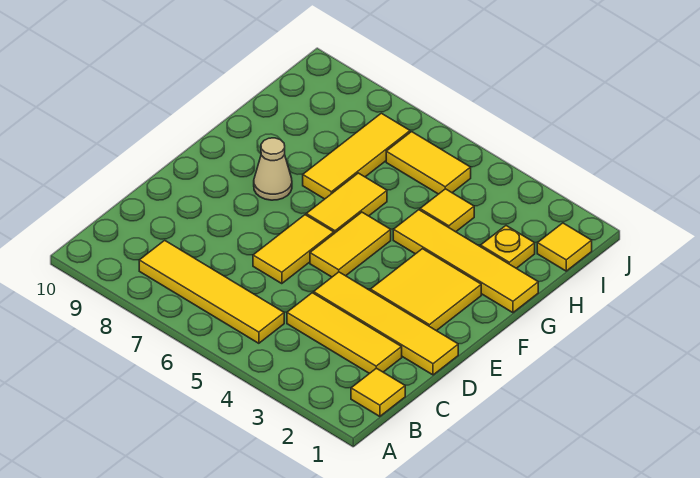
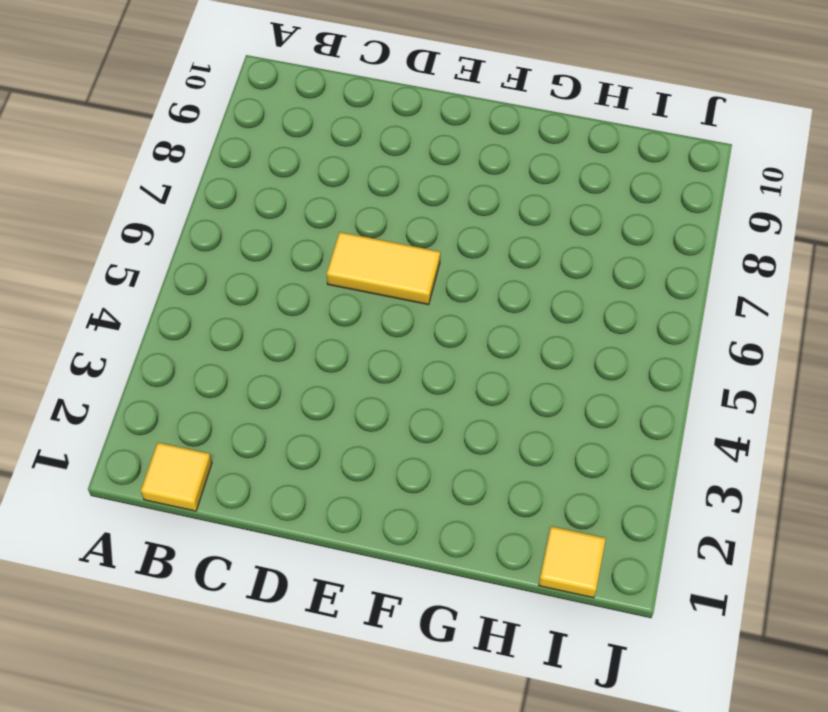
none -> yellow 1x4 tile [139,240,284,343]
none -> yellow 1x3 tile [287,293,402,374]
none -> yellow 1x4 tile [314,272,458,375]

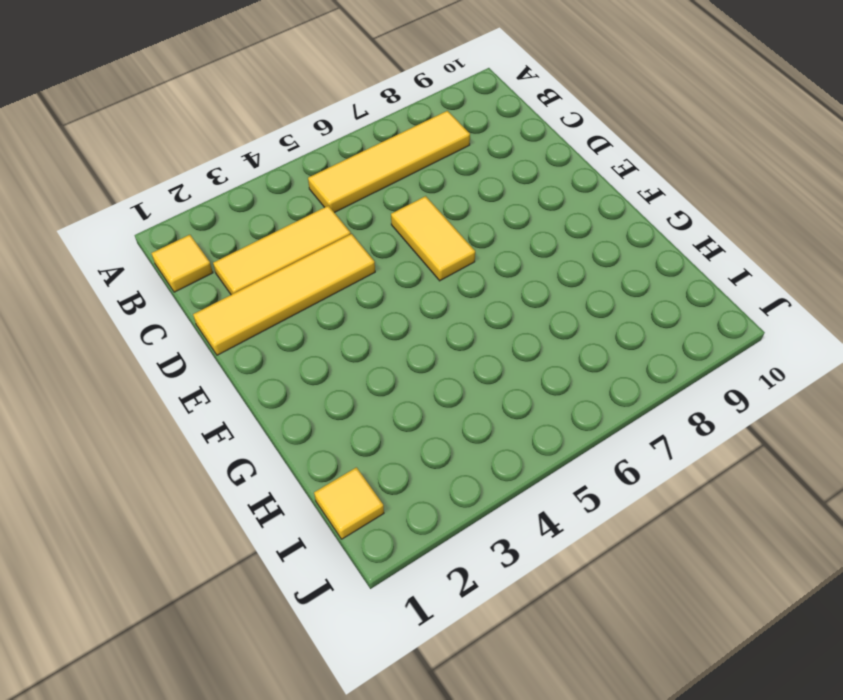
none -> yellow 2x2 tile [370,249,481,331]
none -> yellow 1x2 tile [310,212,391,277]
none -> yellow 1x2 tile [306,173,387,233]

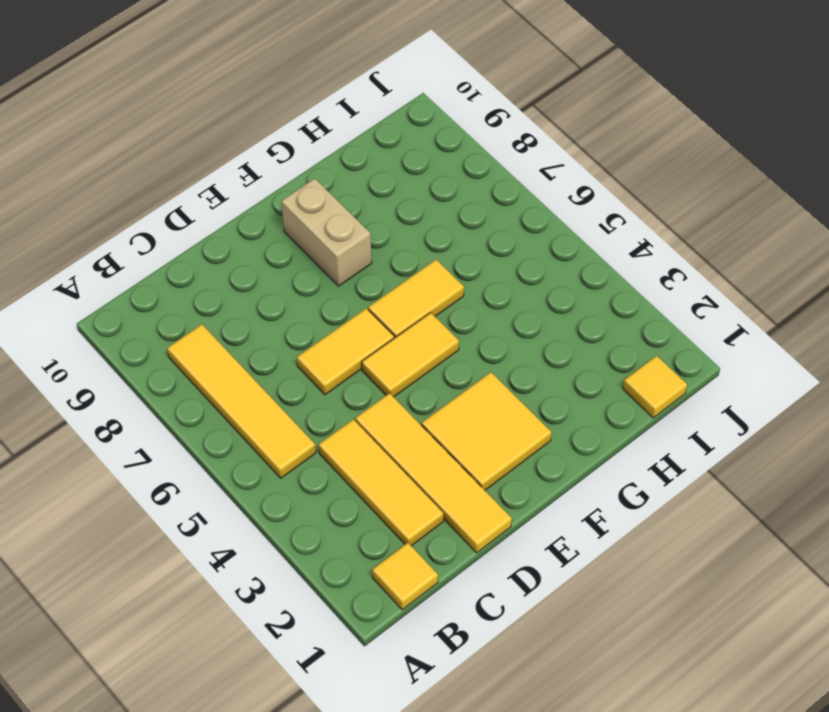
tan 1x2 brick [281,178,372,286] -> tan 1x1 cone [254,138,292,200]
none -> yellow 1x4 tile [393,210,538,313]
none -> yellow 1x3 tile [303,113,410,199]
none -> yellow 1x1 plate [481,226,535,268]

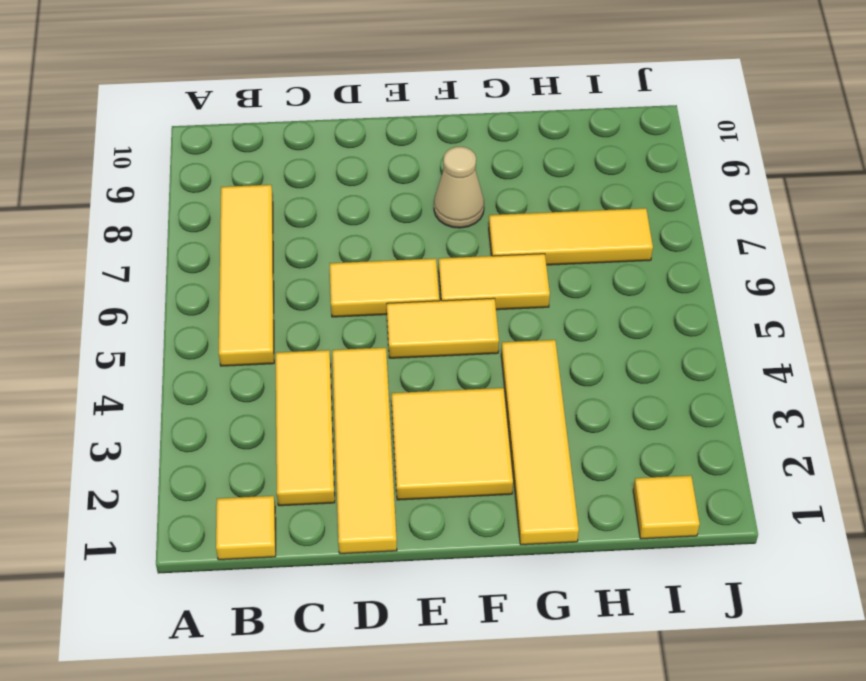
none -> yellow 1x1 plate [481,226,535,268]
none -> yellow 1x1 tile [420,189,474,232]
none -> yellow 1x2 tile [386,132,471,194]

